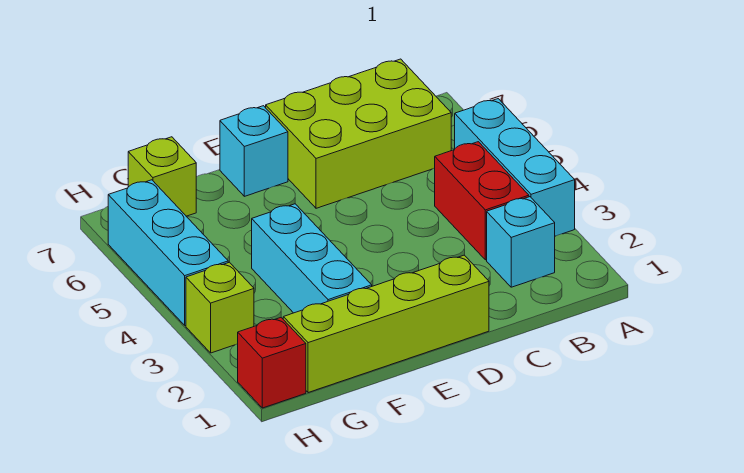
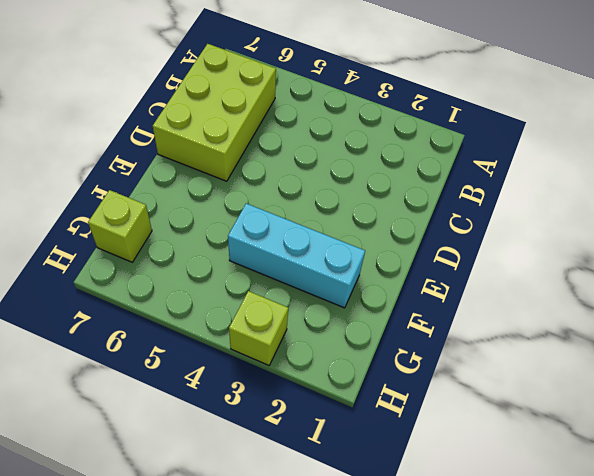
none -> cyan 1x3 brick [455,99,575,236]
none -> cyan 1x1 brick [487,197,555,287]

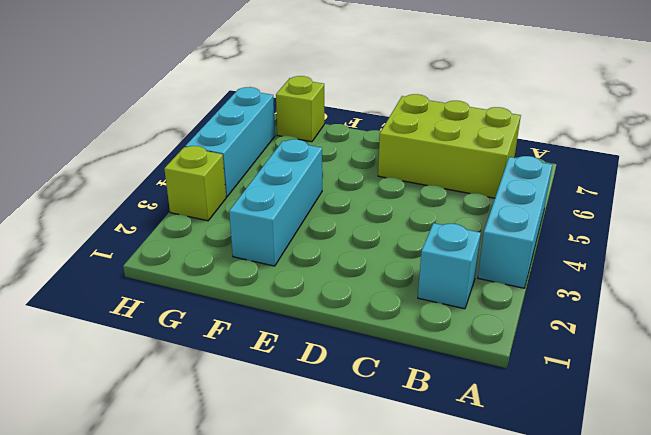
none -> red 1x2 brick [435,142,529,260]
none -> lime 1x4 brick [283,255,489,393]

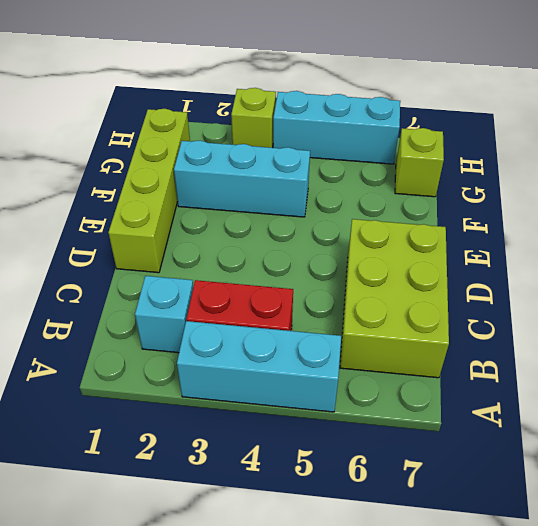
none -> cyan 1x1 brick [220,106,288,196]
none -> red 1x1 brick [238,318,306,408]

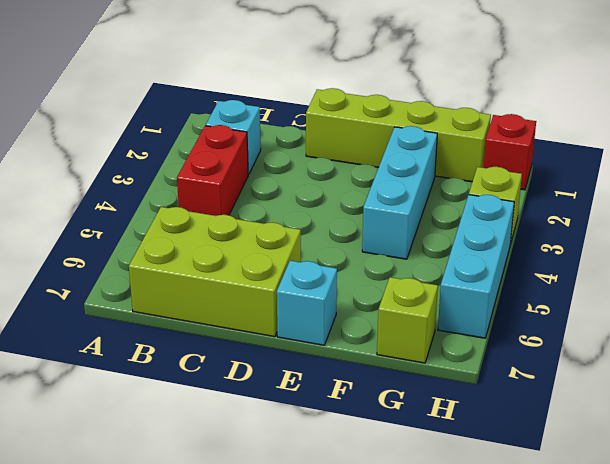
none -> cyan 1x3 brick [455,99,575,236]

